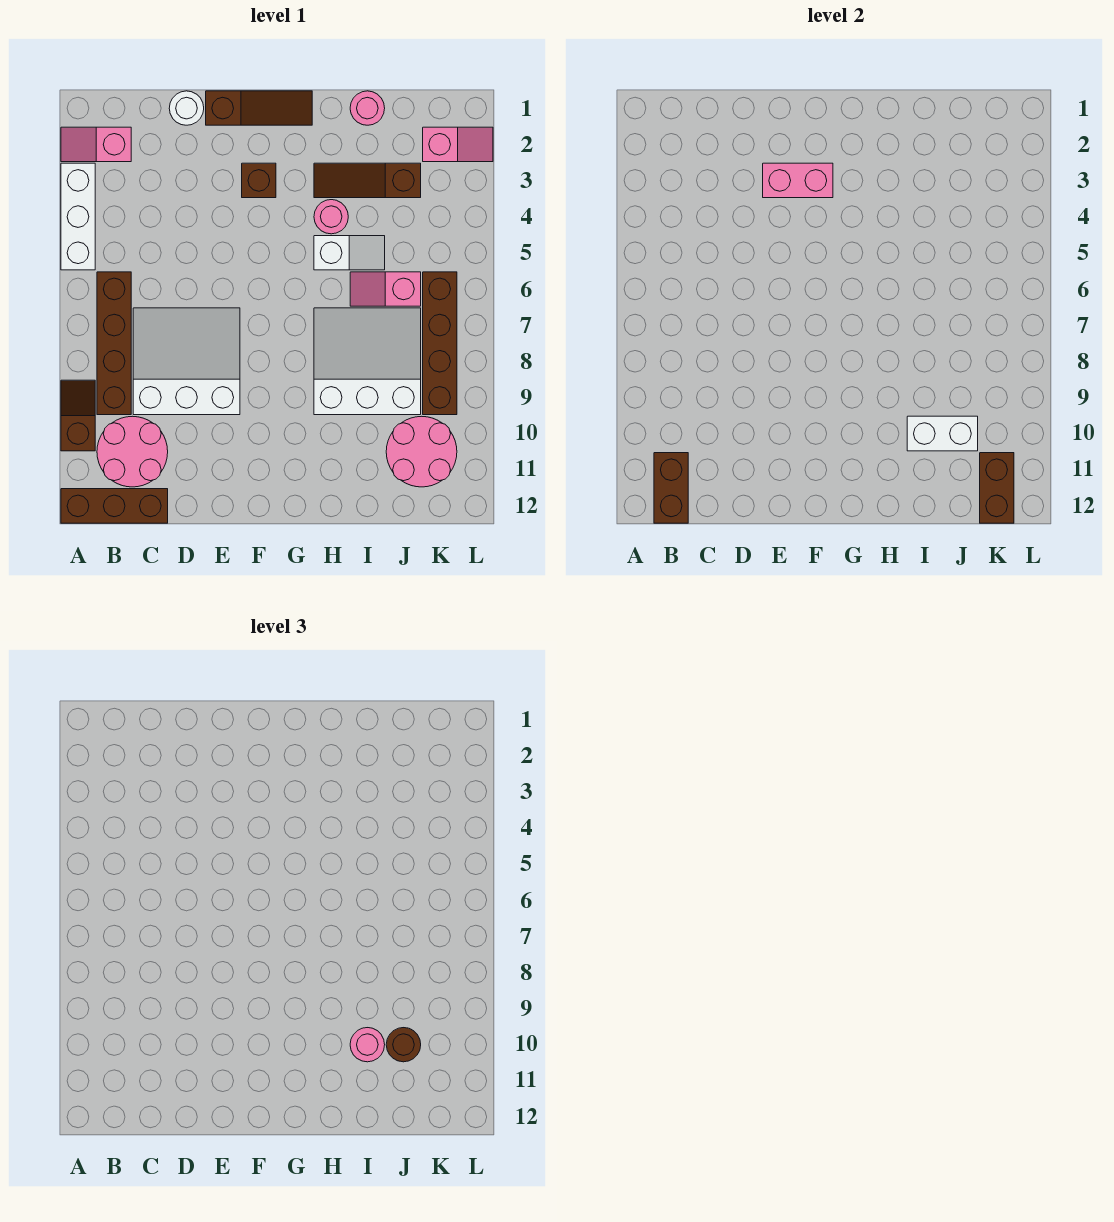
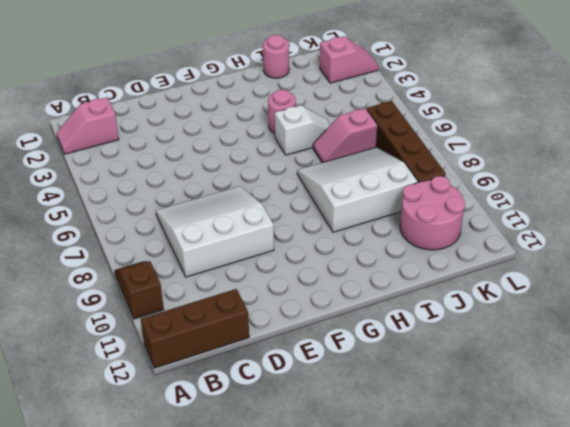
none -> white 1x3 brick [61,163,95,270]
none -> brown 1x4 brick [97,272,131,415]
none -> pink 2x2 round brick [97,416,168,487]

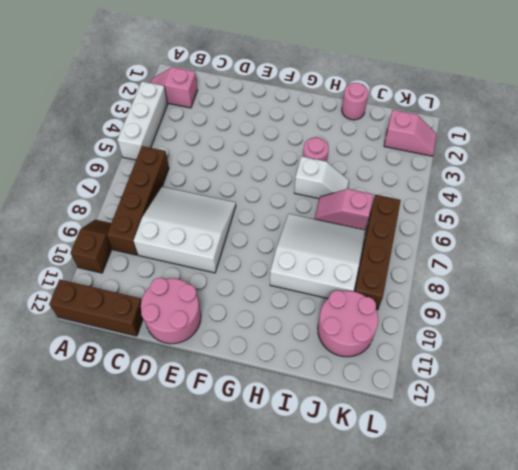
pink 2x2 round brick [141,278,201,344] -> pink 2x2 round brick moved to [97,416,168,487]
none -> white 1x1 round brick [169,91,204,125]
none -> brown 1x3 slope [206,91,312,125]
none -> brown 1x1 brick [242,163,276,198]

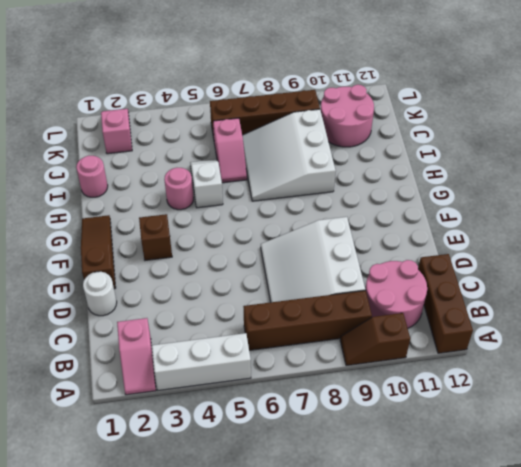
none -> brown 1x3 slope [314,163,421,198]
none -> brown 1x2 brick [654,453,688,523]
none -> pink 1x2 brick [763,163,833,198]

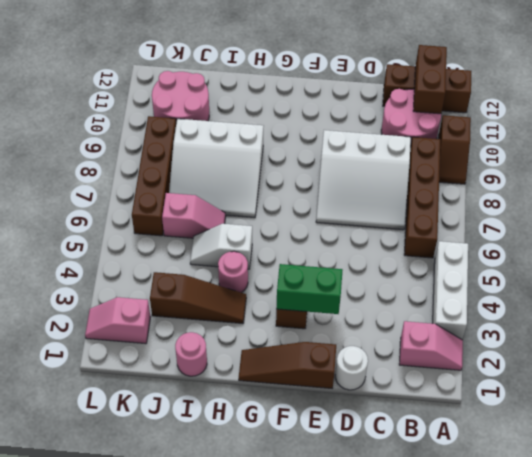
green 1x2 brick [276,264,343,314] -> pink 1x2 brick [763,163,833,198]
none -> white 1x2 brick [907,416,978,451]
none -> brown 1x2 brick [980,453,1014,523]
none -> pink 1x1 round brick [350,1028,385,1062]

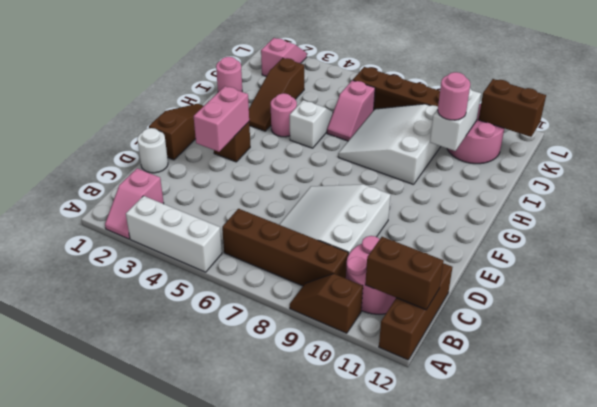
none -> brown 1x1 round brick [386,1028,421,1062]

